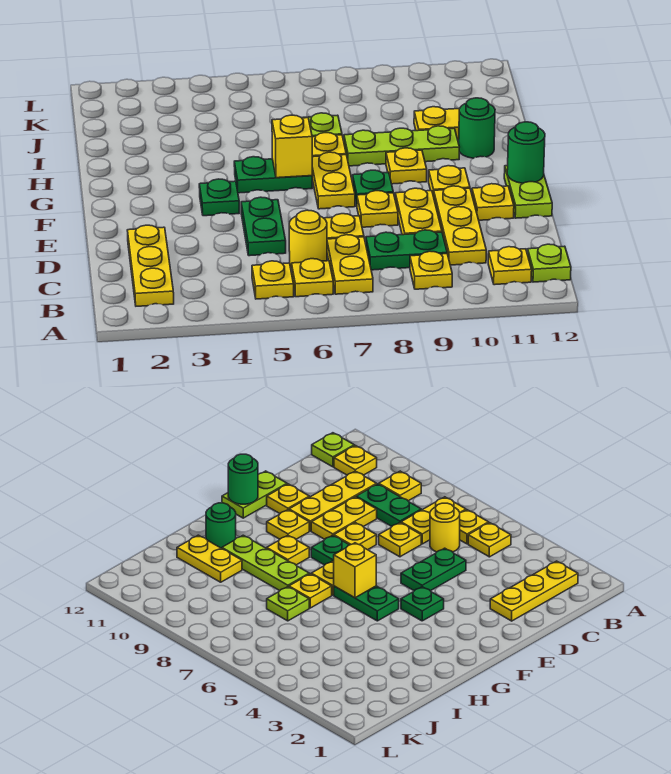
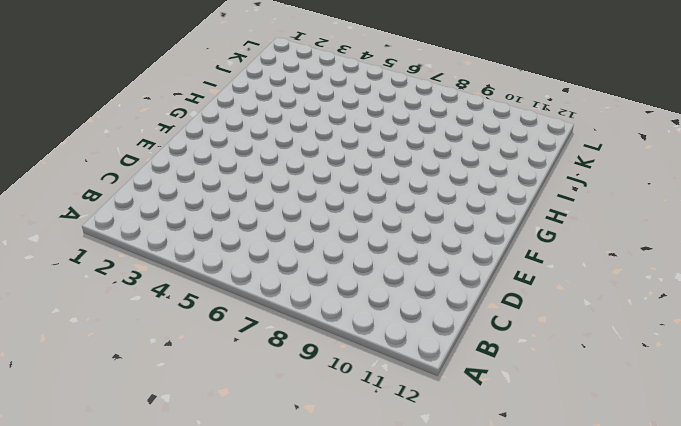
none -> yellow 1x3 plate [127,225,174,306]
none -> yellow 1x1 plate [252,261,294,299]
none -> yellow 1x1 plate [292,259,333,297]

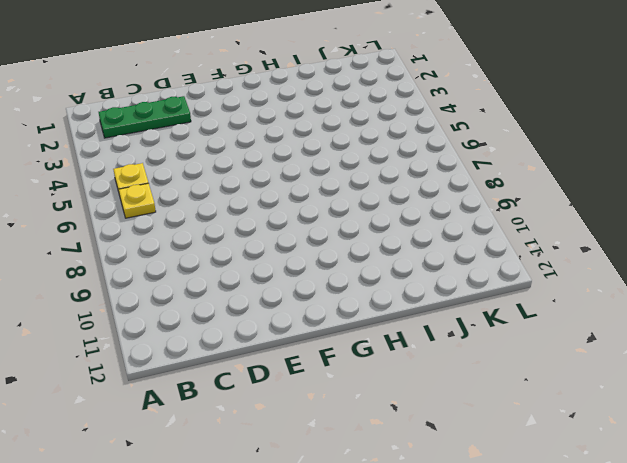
green 1x3 plate [99,96,191,138] -> yellow 1x3 plate [127,225,174,306]
none -> yellow 1x2 plate [327,235,373,294]
none -> yellow 1x1 plate [410,251,452,289]
none -> yellow 1x1 plate [488,247,532,285]

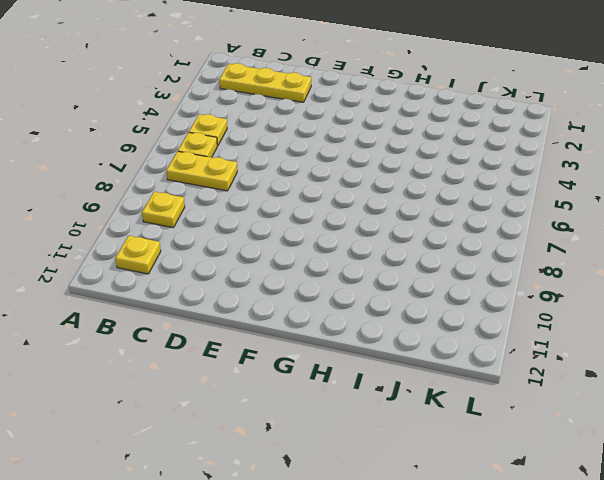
none -> lime 1x1 plate [528,244,571,282]
none -> yellow 1x1 round brick [289,210,327,268]
none -> green 1x2 plate [366,230,447,270]

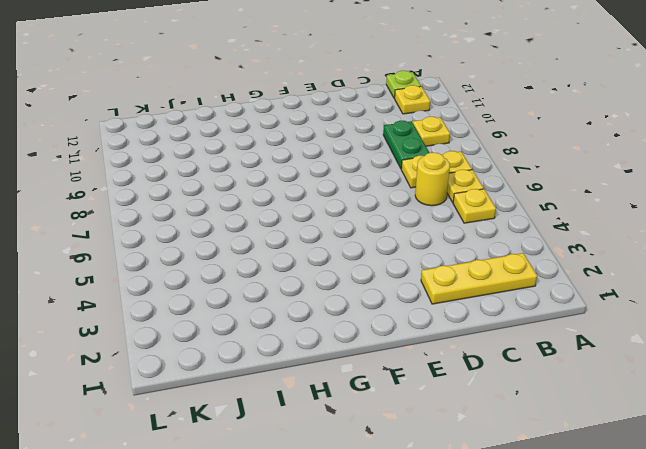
none -> yellow 1x3 plate [434,186,486,265]
none -> green 1x2 plate [241,197,286,256]
none -> yellow 1x1 plate [324,214,364,239]

